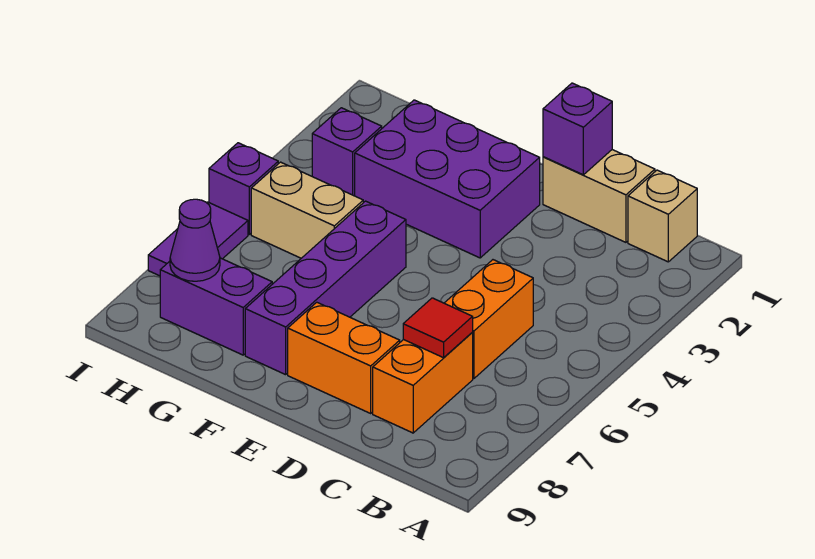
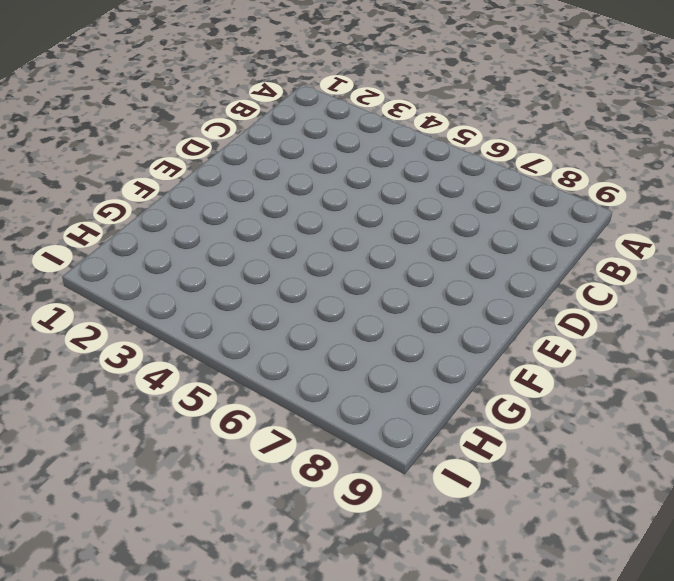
none -> tan 1x1 brick [628,170,697,262]
none -> tan 1x2 brick [543,150,655,242]
none -> orange 1x2 brick [444,260,533,379]

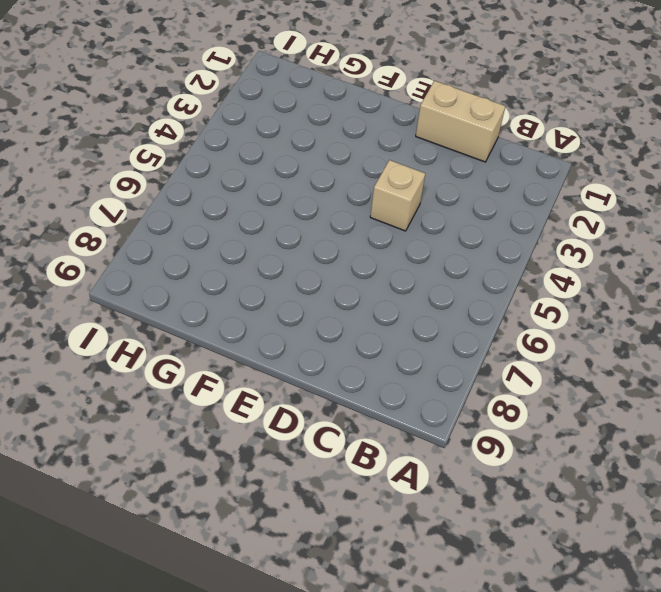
tan 1x1 brick [370,160,425,231] -> tan 1x1 brick moved to [628,170,697,262]
none -> orange 1x2 brick [444,260,533,379]
none -> orange 1x2 brick [373,333,473,433]
none -> orange 1x2 brick [288,302,400,413]

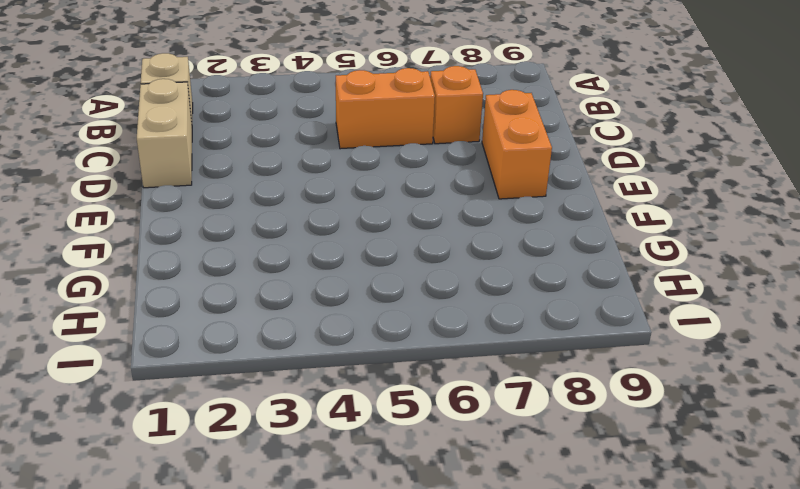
orange 1x1 brick [430,66,483,144] -> orange 1x2 brick [373,333,473,433]
none -> purple 2x3 brick [355,100,540,258]
none -> purple 1x4 brick [245,201,406,375]
none -> tan 1x2 brick [251,162,363,258]

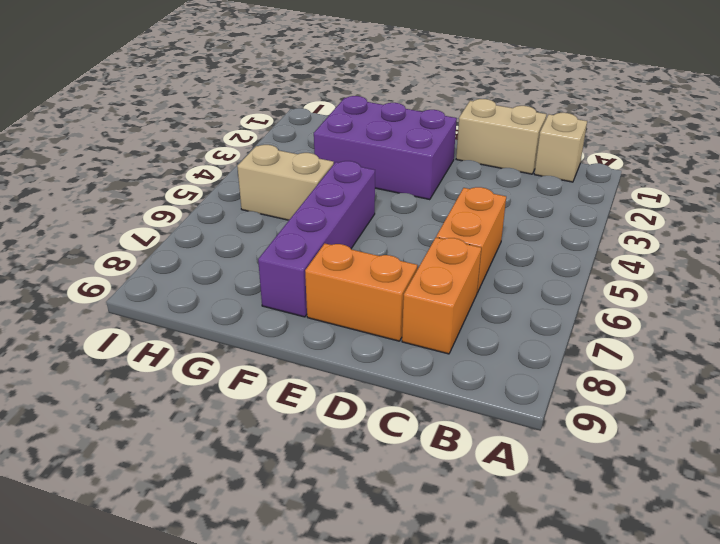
none -> purple 1x2 brick [160,258,272,355]
none -> purple 1x1 brick [312,108,382,196]
none -> purple 1x1 brick [209,143,278,234]

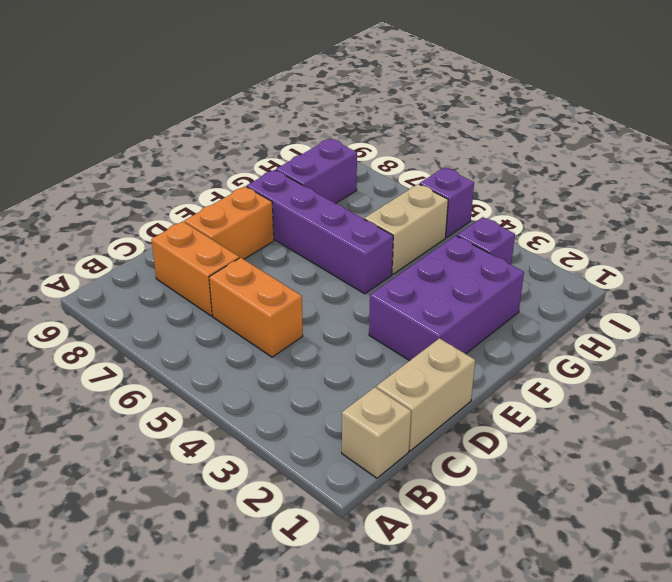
none -> purple 1x2 tile [148,202,248,276]
none -> red 1x1 tile [403,298,473,358]
none -> purple 1x1 brick [543,83,612,175]

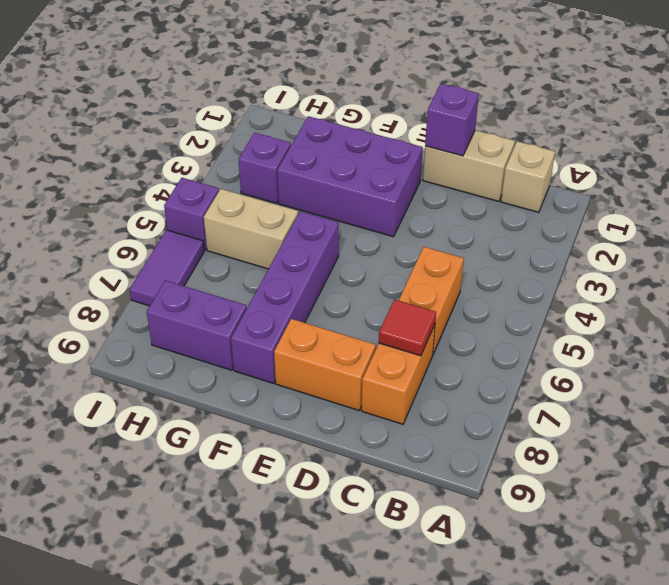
none -> purple 1x1 cone [170,199,220,281]

